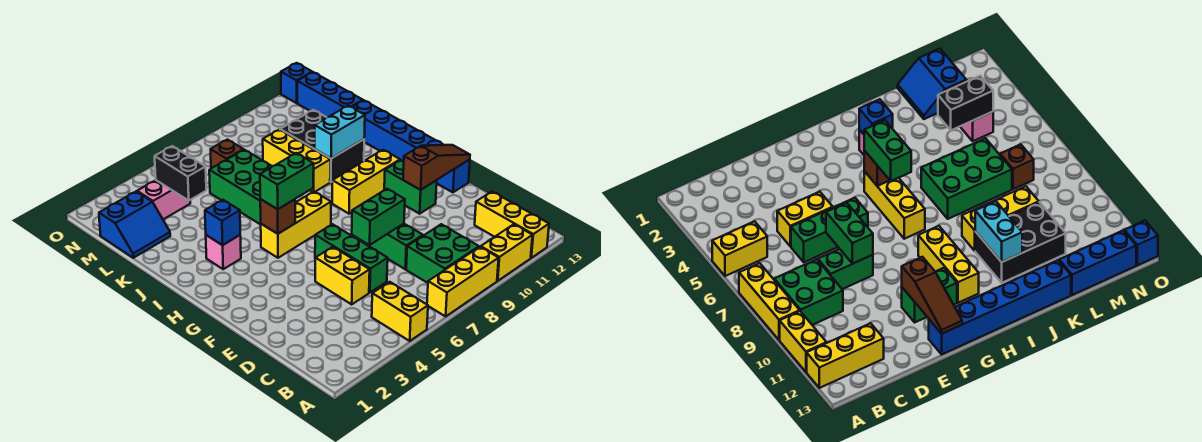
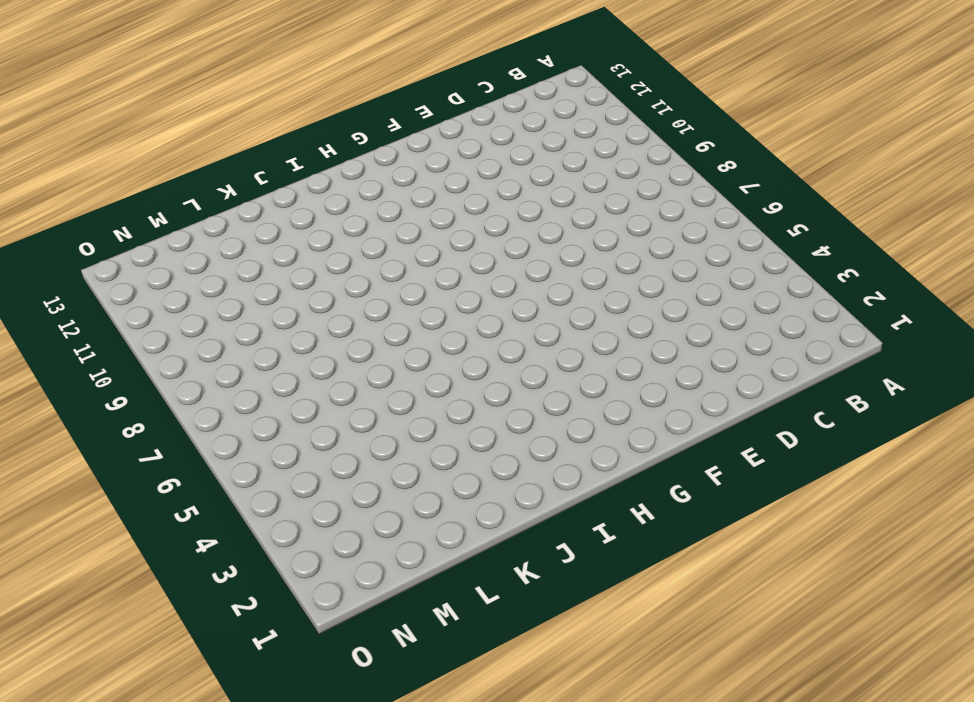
none -> yellow 1x2 brick [372,282,428,341]
none -> yellow 1x3 brick [427,247,499,316]
none -> yellow 1x2 brick [481,224,532,281]

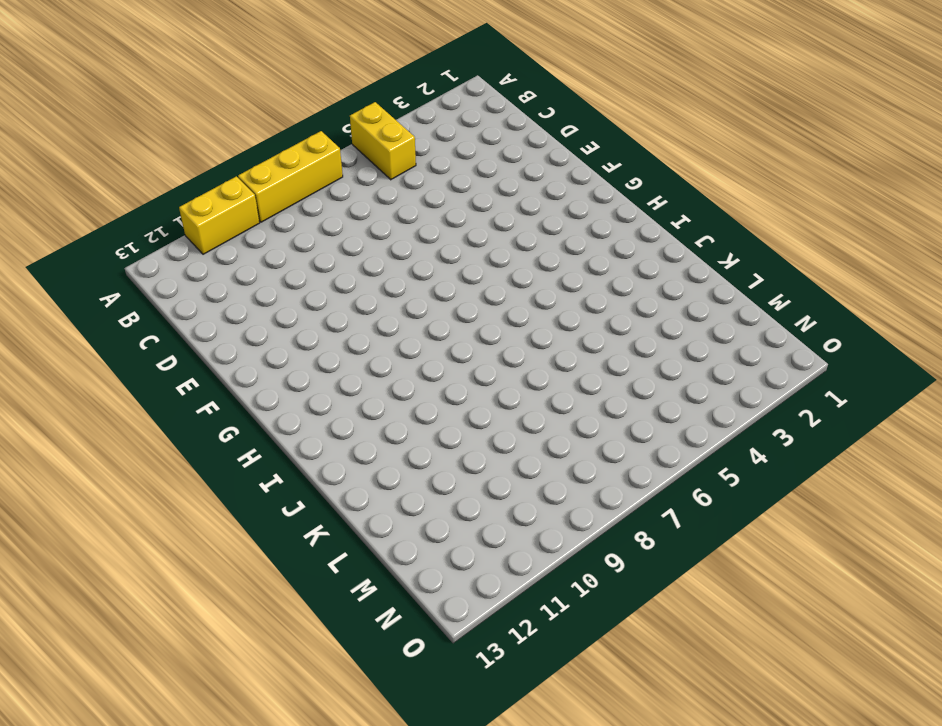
none -> yellow 1x3 brick [475,192,549,258]
none -> green 2x2 brick [406,224,479,283]
none -> yellow 1x2 brick [315,247,370,304]

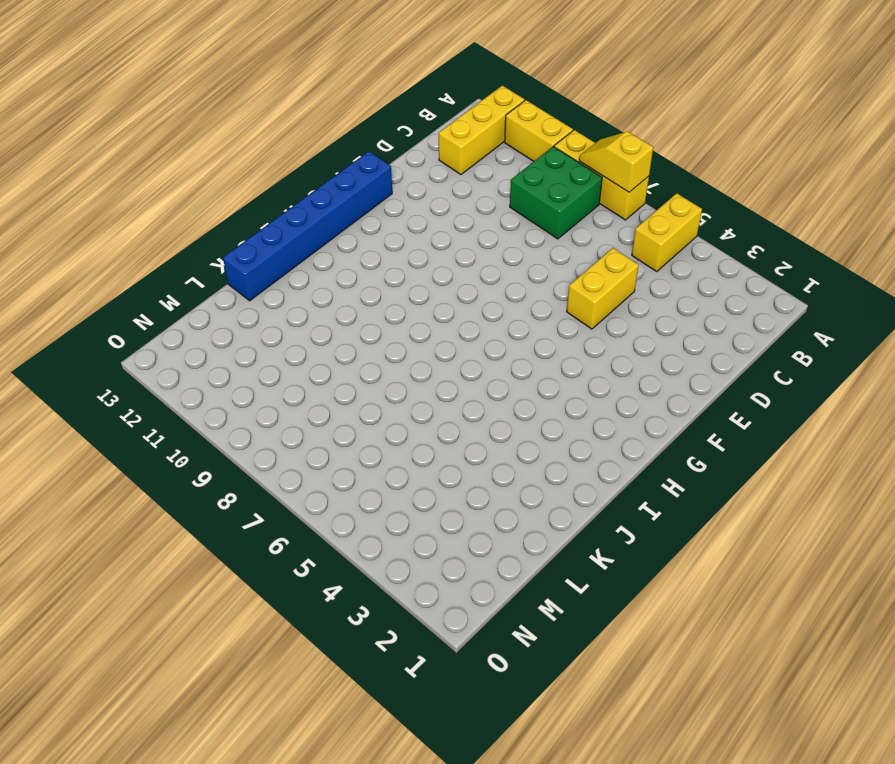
yellow 1x2 slope [579,131,653,192] -> none
none -> green 1x3 brick [315,224,388,293]
none -> green 1x2 brick [369,224,423,269]
none -> green 1x2 brick [384,160,437,214]

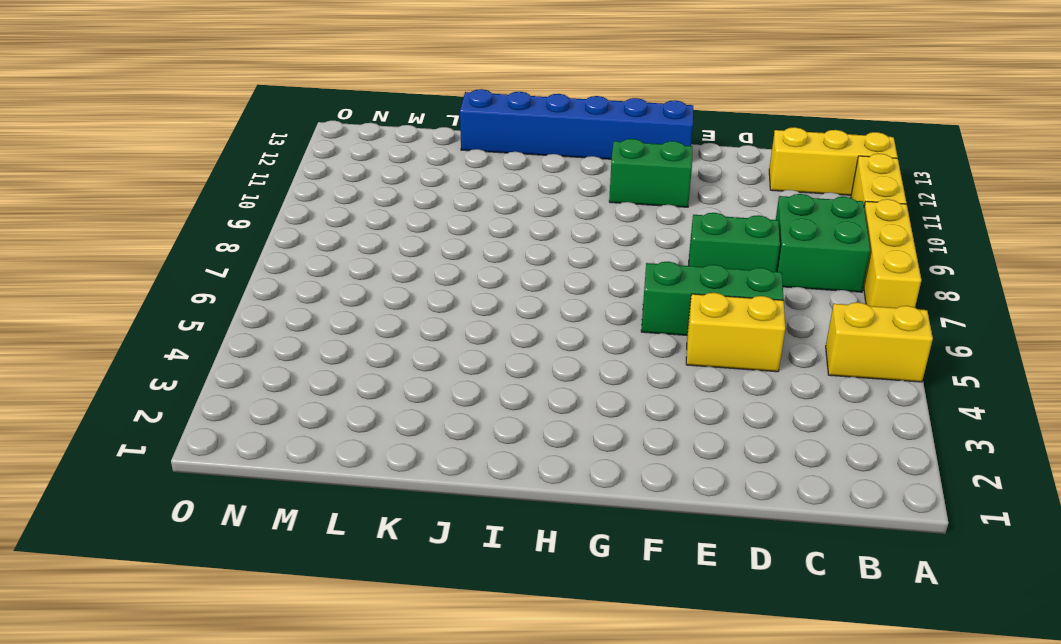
none -> yellow 1x3 brick [261,192,331,258]
none -> yellow 1x3 brick [332,150,400,214]
none -> pink 1x1 brick [206,235,241,269]

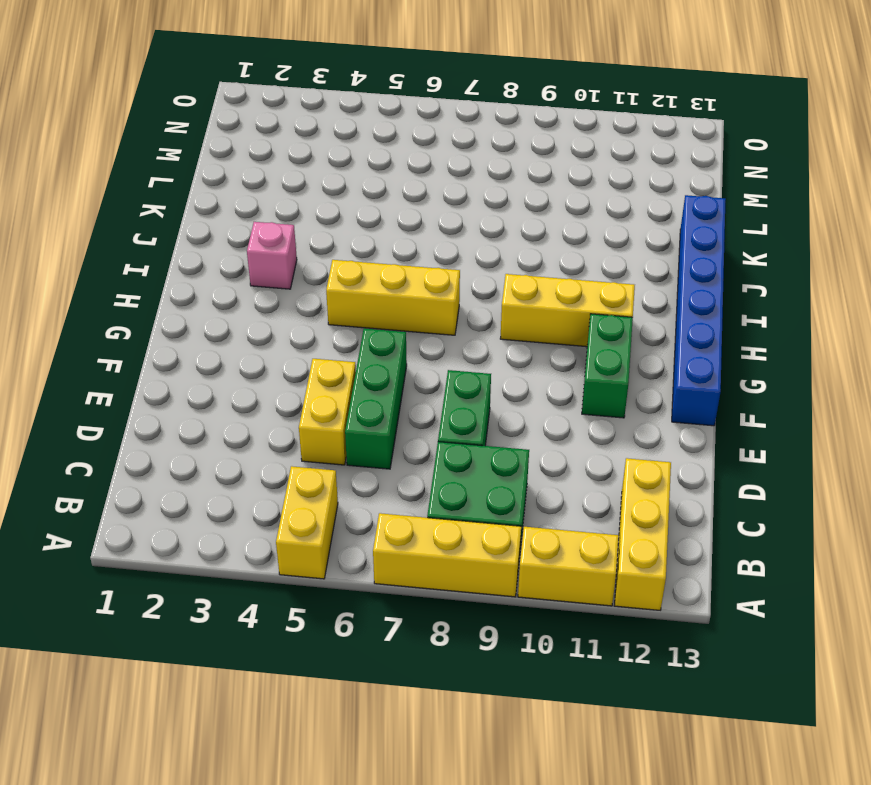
none -> green 2x3 brick [209,150,272,225]
none -> yellow 1x3 brick [263,130,330,192]
none -> black 2x3 brick [280,110,364,182]

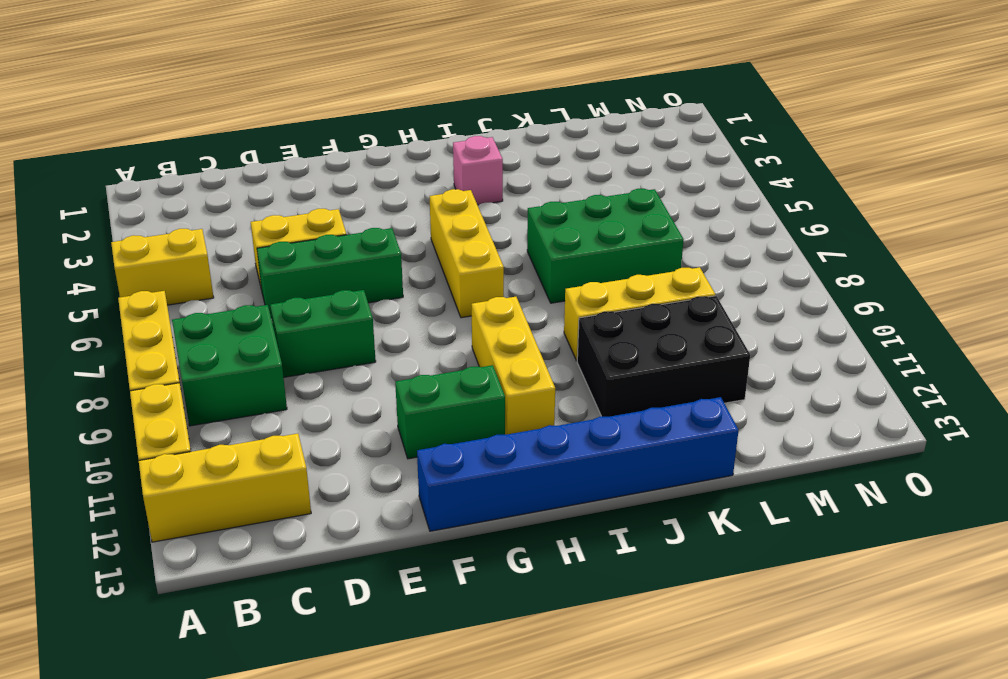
none -> blue 2x2 slope [99,192,170,258]
none -> blue 1x3 brick [297,72,363,117]
none -> pink 1x2 brick [137,180,190,219]

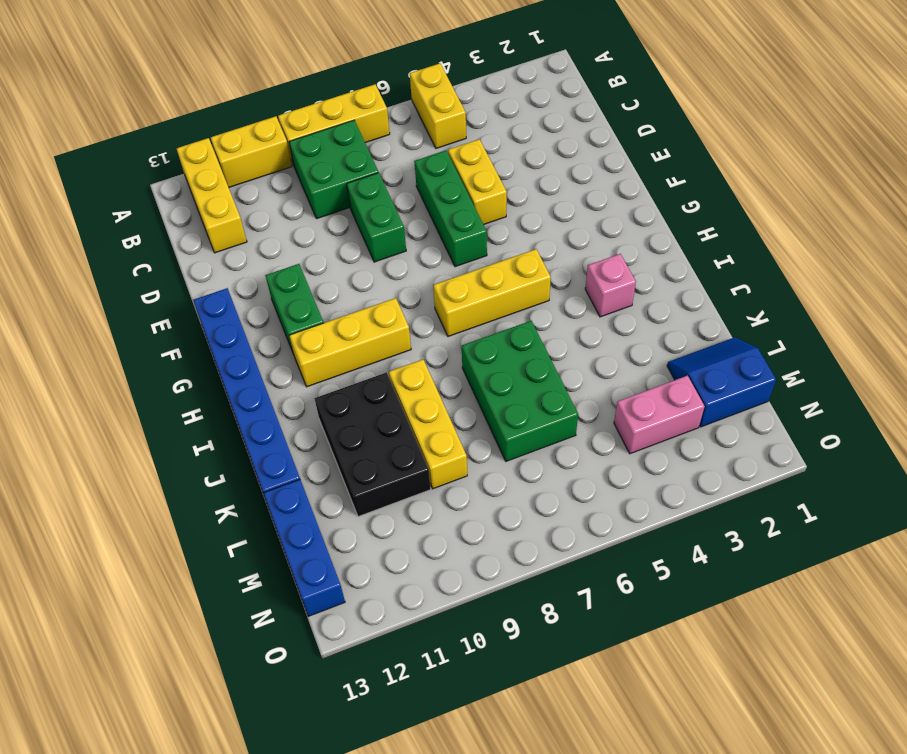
none -> brown 1x1 brick [211,140,244,168]
none -> blue 1x1 brick [281,63,312,103]
none -> green 1x2 brick [352,189,405,245]

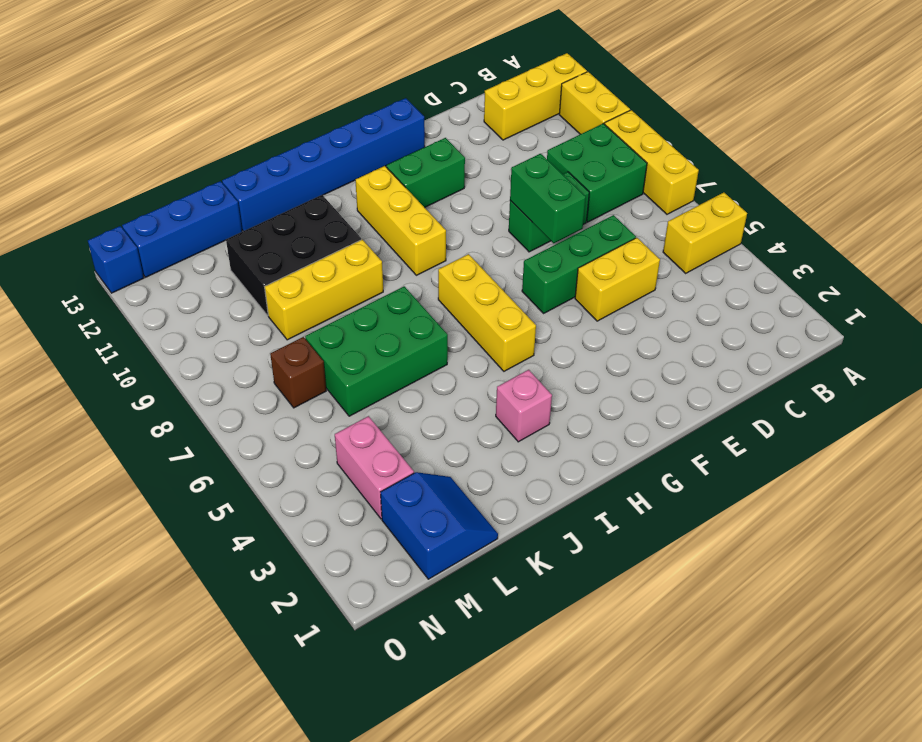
none -> brown 1x3 slope [403,145,470,190]
none -> brown 1x1 brick [260,199,295,234]
none -> blue 1x1 brick [205,200,240,245]

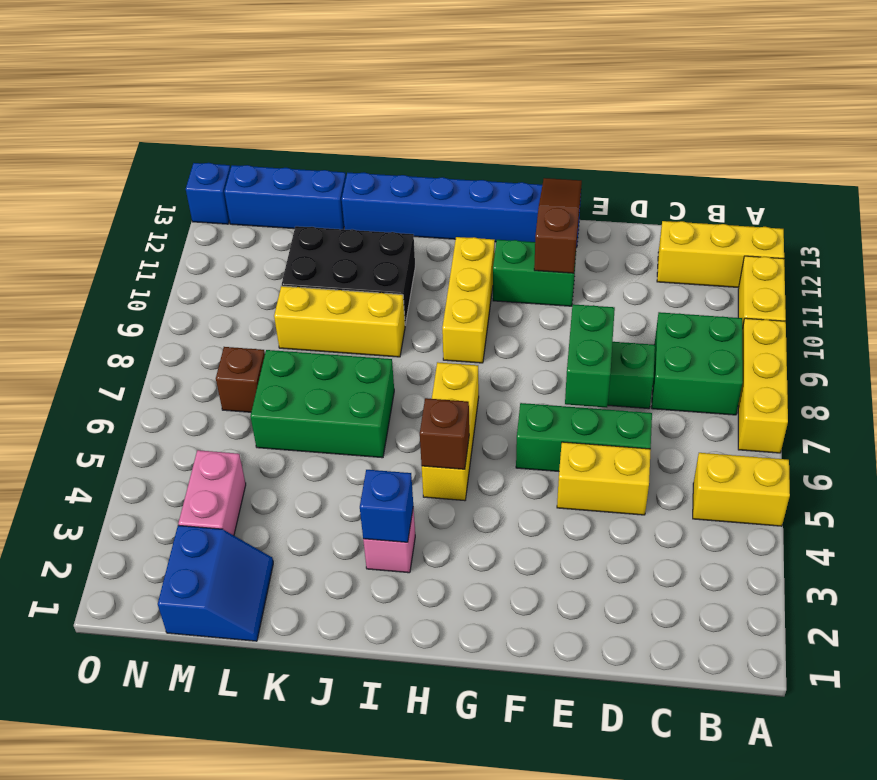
none -> cyan 1x2 brick [315,106,365,158]
none -> black 1x2 brick [155,146,206,200]
none -> green 1x2 brick [260,153,314,209]

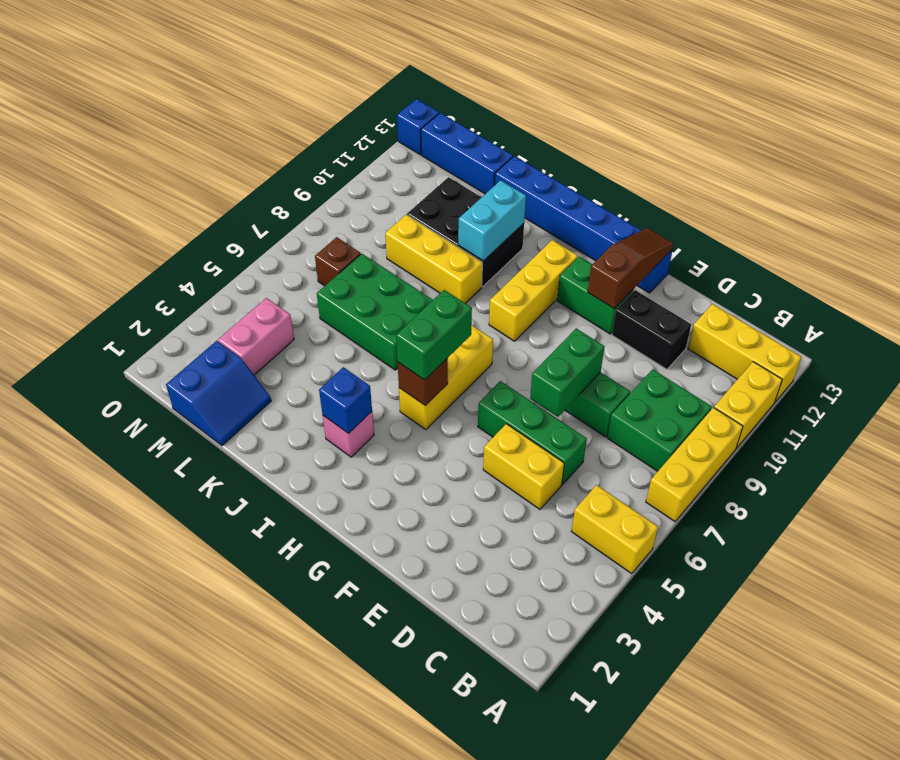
black 1x2 brick [612,290,691,369] -> black 1x2 brick moved to [155,146,206,200]

